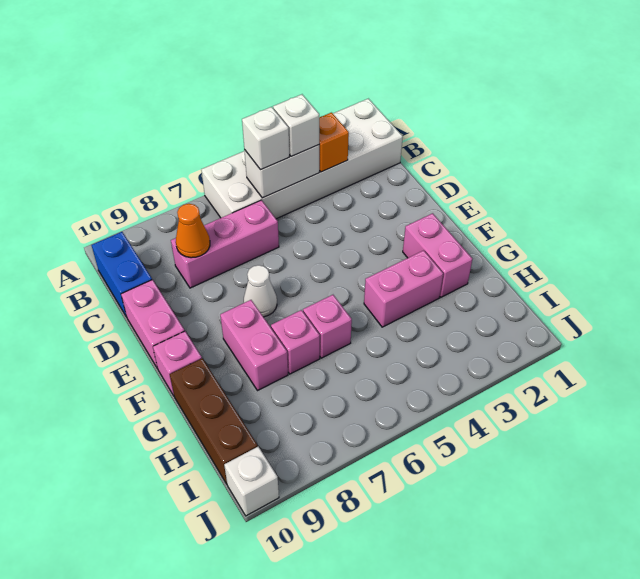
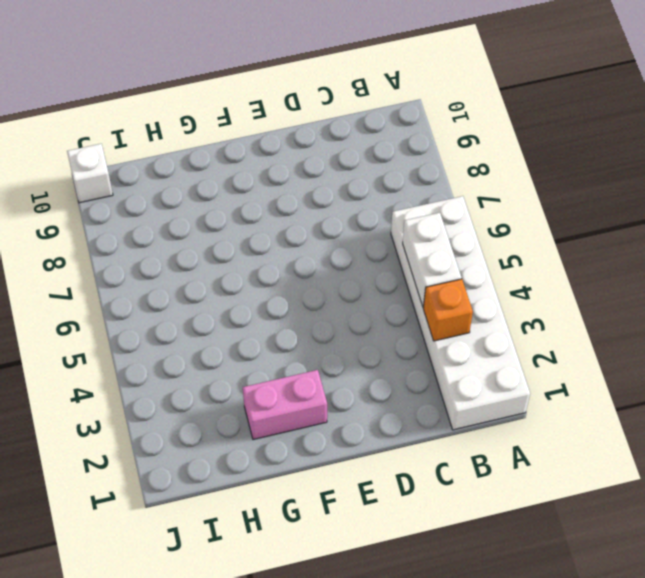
none -> blue 1x2 brick [92,232,152,317]
none -> pink 1x3 brick [171,200,279,288]
none -> pink 1x2 brick [121,280,185,369]

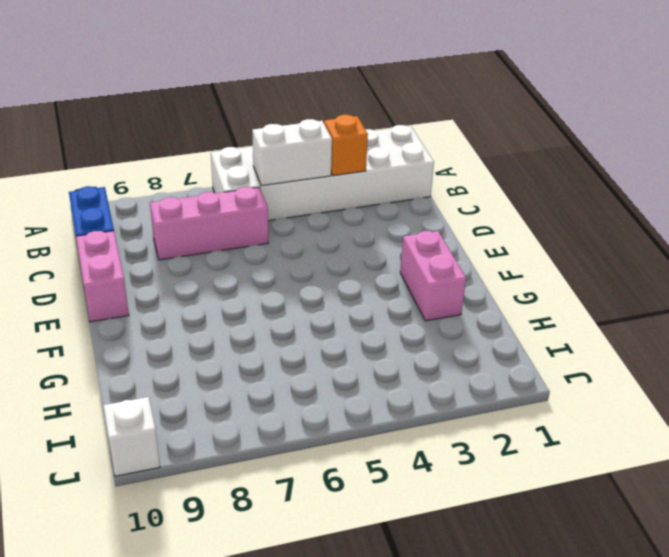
none -> white 1x1 cone [244,265,277,317]
none -> pink 1x2 brick [220,300,288,391]
none -> pink 1x1 brick [153,331,202,396]

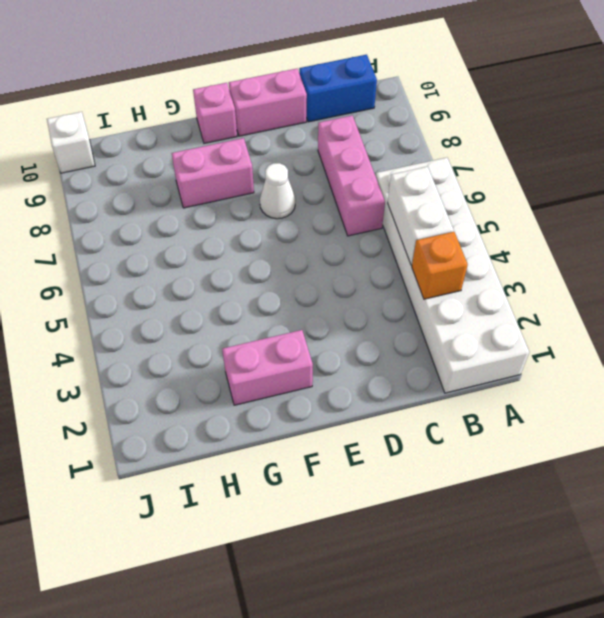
none -> pink 1x2 brick [364,250,443,327]
none -> pink 1x1 brick [303,295,352,358]
none -> pink 1x1 brick [271,310,320,374]

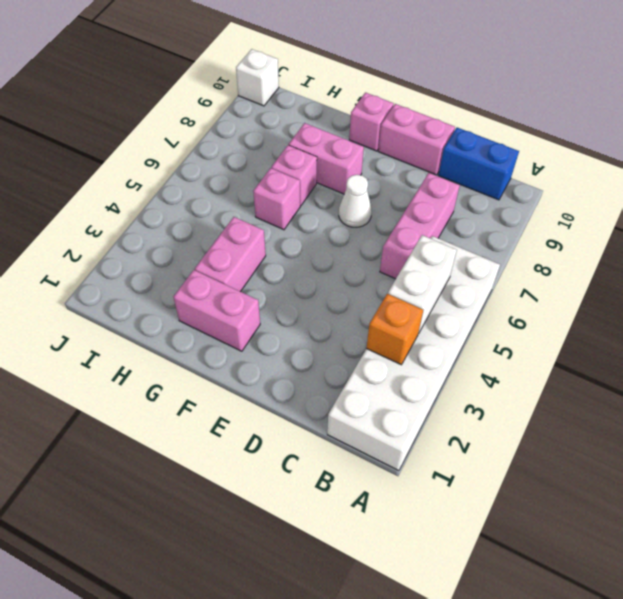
none -> brown 1x3 brick [170,358,258,484]
none -> orange 1x1 cone [176,204,210,258]
none -> white 1x1 brick [273,94,319,156]

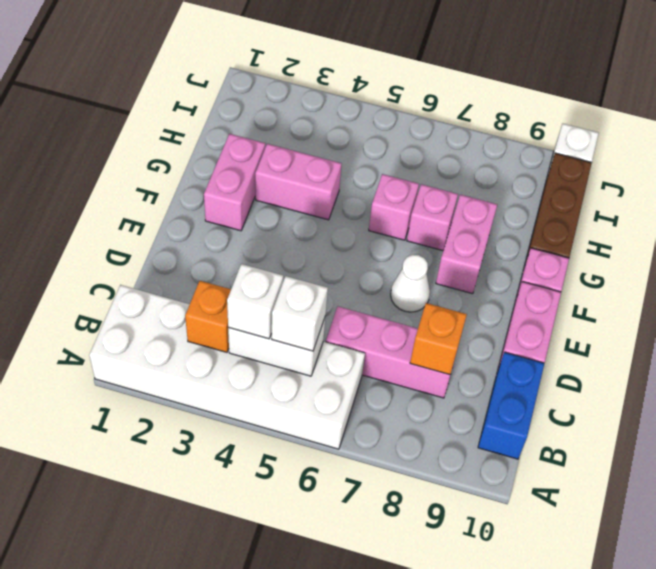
orange 1x1 brick [410,303,467,375] -> orange 1x1 cone [176,204,210,258]

